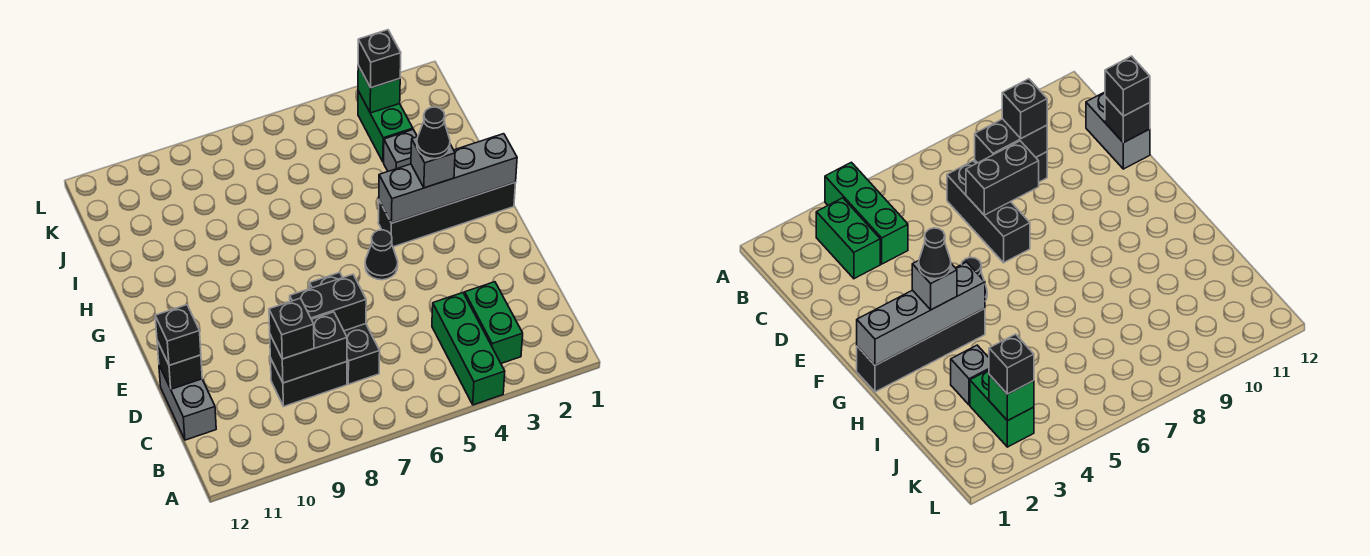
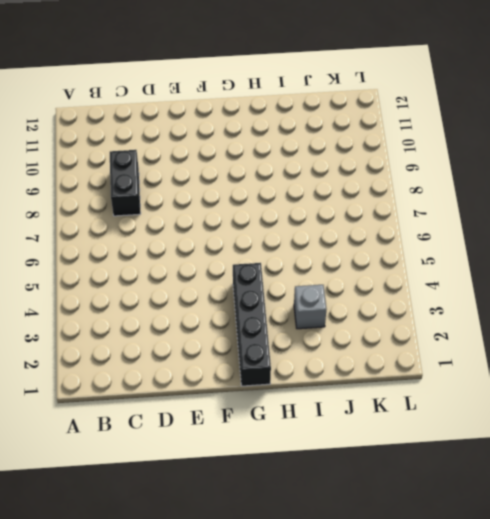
none -> green 1x3 brick [432,293,505,405]
none -> green 1x2 brick [465,282,523,363]
none -> black 1x3 brick [309,272,380,384]

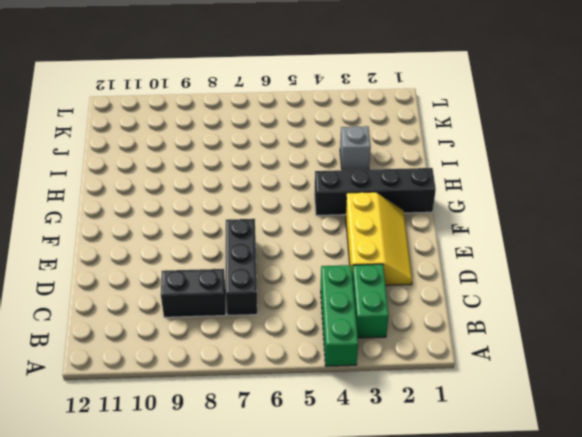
yellow 2x3 slope [346,192,412,285] -> none
none -> grey 1x2 brick [159,365,216,440]
none -> black 1x1 cone [365,230,398,280]
none -> green 1x2 brick [358,91,413,162]

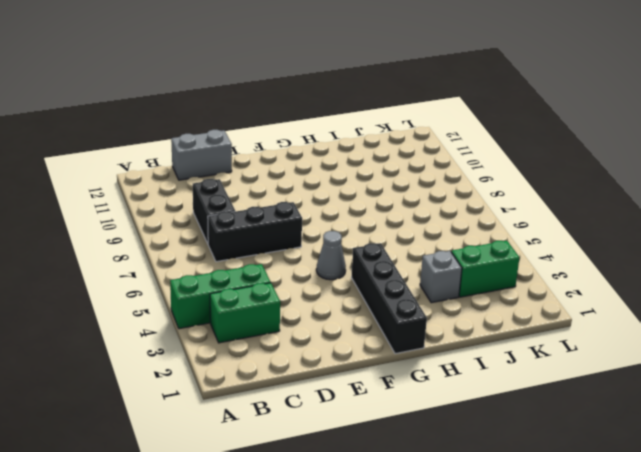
grey 1x1 cone [316,231,346,280] -> black 1x1 cone [365,230,398,280]
none -> black 1x2 brick [270,312,347,383]
none -> black 1x2 brick [290,274,366,331]
none -> black 1x1 brick [157,341,202,389]

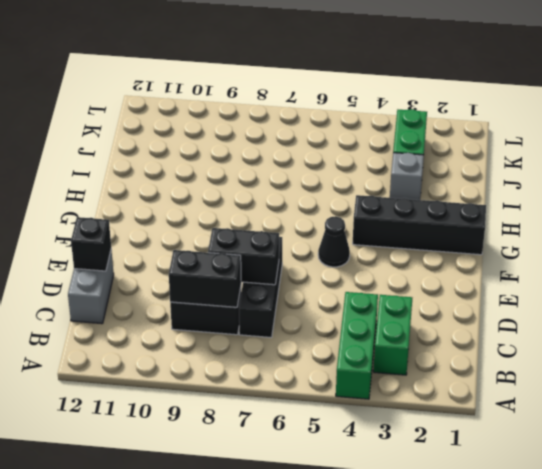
none -> grey 1x4 brick [379,134,517,223]
none -> green 1x1 brick [358,66,400,113]
none -> black 1x1 brick [269,298,314,359]

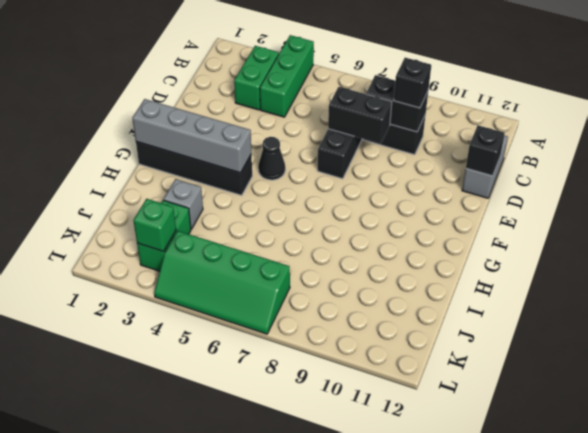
green 2x4 slope [154,231,290,334] -> none
none -> black 1x1 brick [155,305,201,365]
none -> grey 1x1 brick [411,137,455,188]
none -> black 1x1 brick [358,30,401,88]

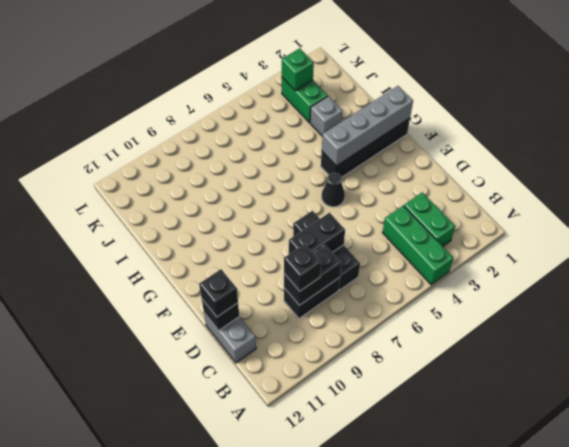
none -> grey 1x1 brick [411,137,455,188]
none -> black 1x1 brick [358,30,401,88]
none -> black 1x1 cone [417,107,450,159]

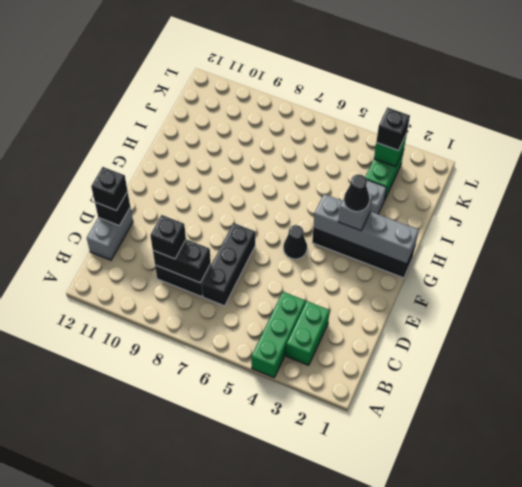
none -> black 1x2 brick [290,274,366,331]

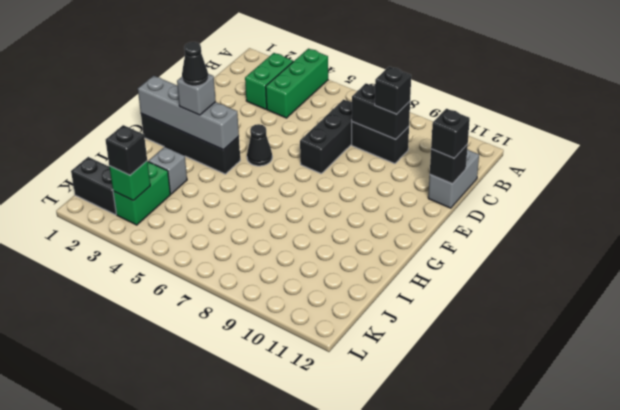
black 1x2 brick [71,157,116,215] -> black 1x2 brick moved to [290,274,366,331]

